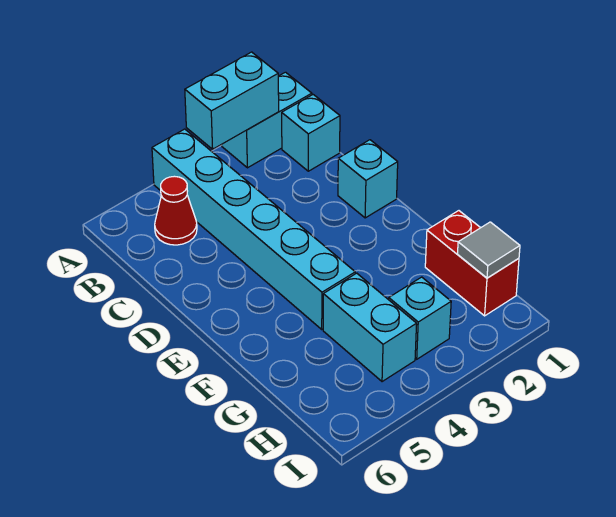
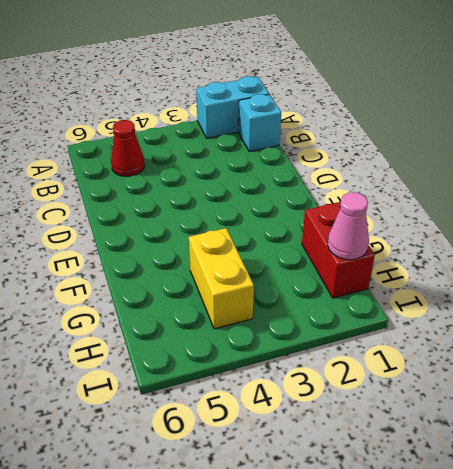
yellow 1x2 brick [189,228,254,329] -> cyan 1x2 brick [323,273,417,382]
pink 1x1 cone [328,192,369,260] -> grey 1x1 tile [458,222,520,278]
none -> cyan 1x6 brick [152,129,355,329]
none -> cyan 1x1 brick [338,140,398,218]

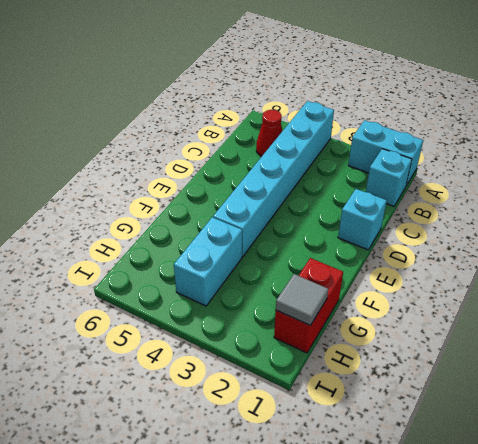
none -> cyan 1x1 brick [389,277,451,359]
none -> cyan 1x2 brick [185,52,279,149]

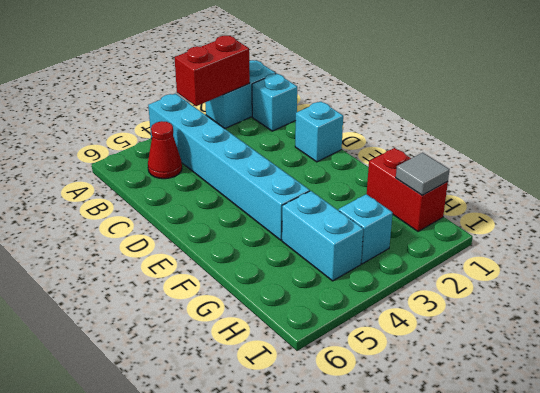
red 1x2 brick [175,36,250,106] -> cyan 1x2 brick [185,52,279,149]

